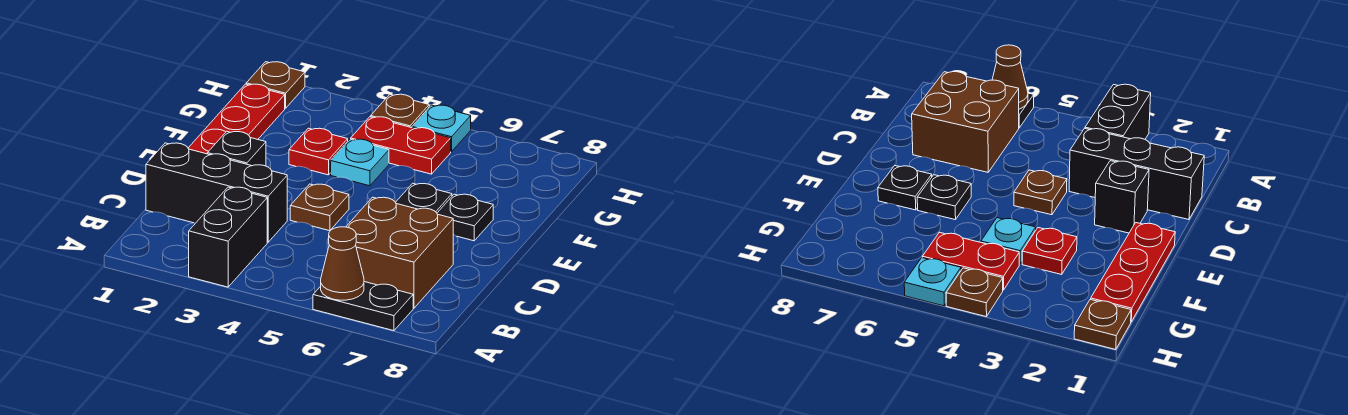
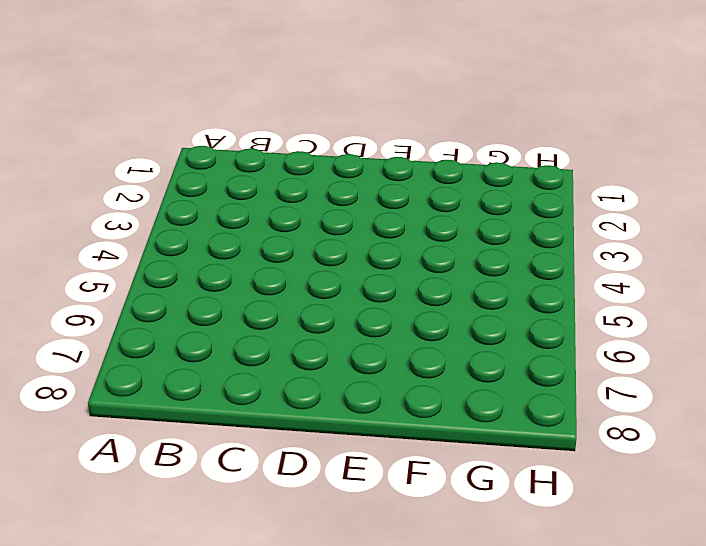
none -> black 1x2 brick [189,187,267,287]
none -> black 1x2 plate [313,282,413,331]
none -> brown 2x2 brick [346,197,453,308]

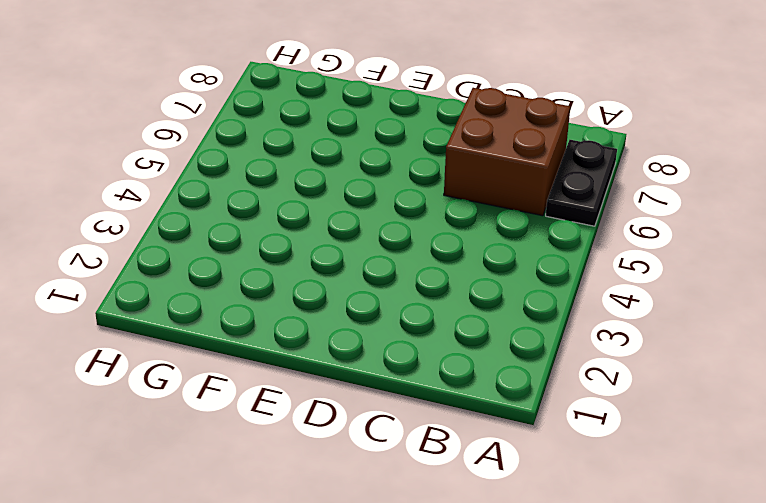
none -> black 1x2 brick [189,187,267,287]
none -> black 1x3 brick [146,143,287,242]
none -> black 1x1 brick [207,131,266,166]

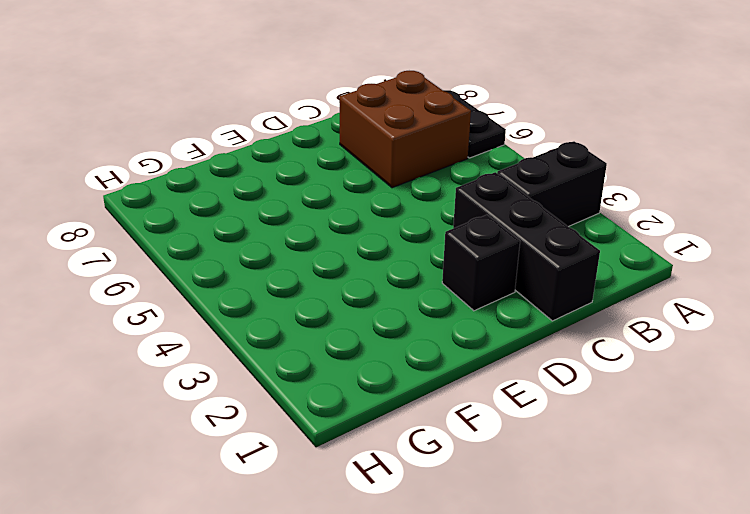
none -> brown 1x1 plate [290,184,349,231]
none -> red 1x3 plate [188,84,285,154]
none -> black 1x1 plate [395,183,452,213]

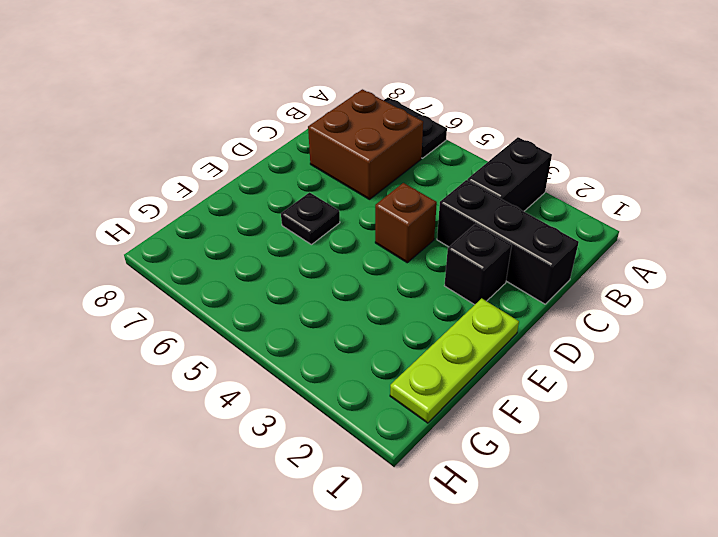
brown 1x1 brick [375,183,437,263] -> brown 1x1 plate [290,184,349,231]
lime 1x3 plate [390,298,519,423] -> red 1x3 plate [188,84,285,154]
none -> black 1x1 plate [437,194,493,241]
none -> red 1x1 plate [289,128,348,175]
none -> cyan 1x1 plate [331,139,389,186]

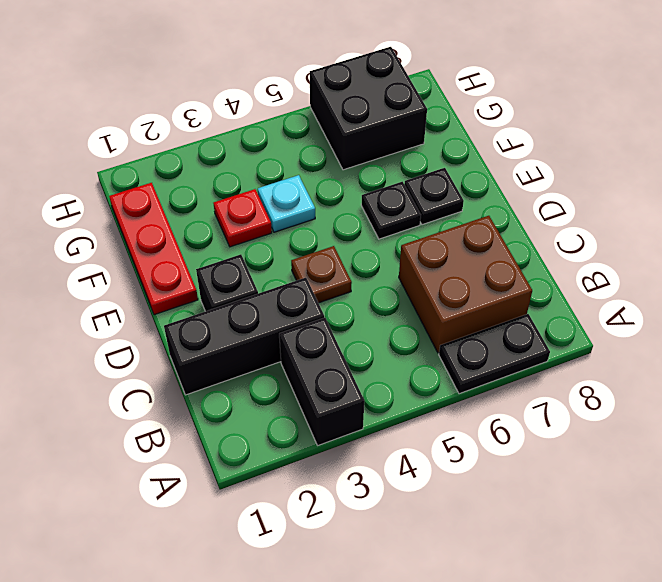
black 2x2 brick [310,47,427,170] -> none
none -> red 1x2 plate [351,117,451,174]
none -> brown 1x1 plate [246,62,305,108]
none -> brown 1x1 plate [371,94,429,128]

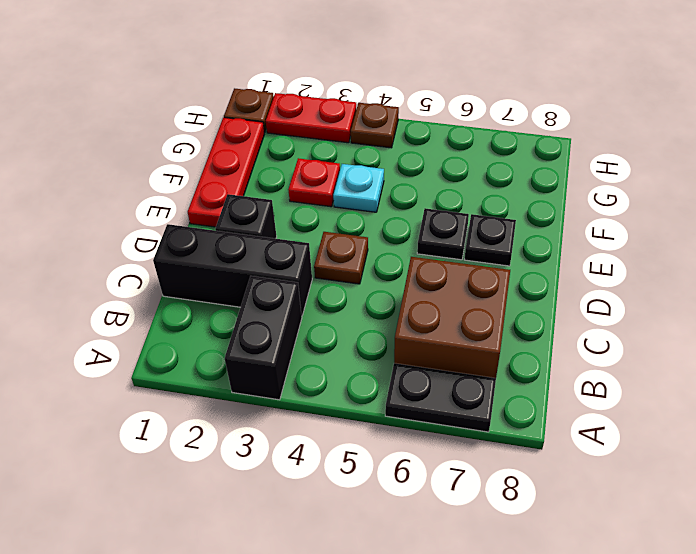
red 1x2 plate [266,93,356,143] -> red 1x2 plate moved to [351,117,451,174]
none -> cyan 1x1 plate [412,105,471,152]
none -> brown 1x1 cone [321,227,364,300]

